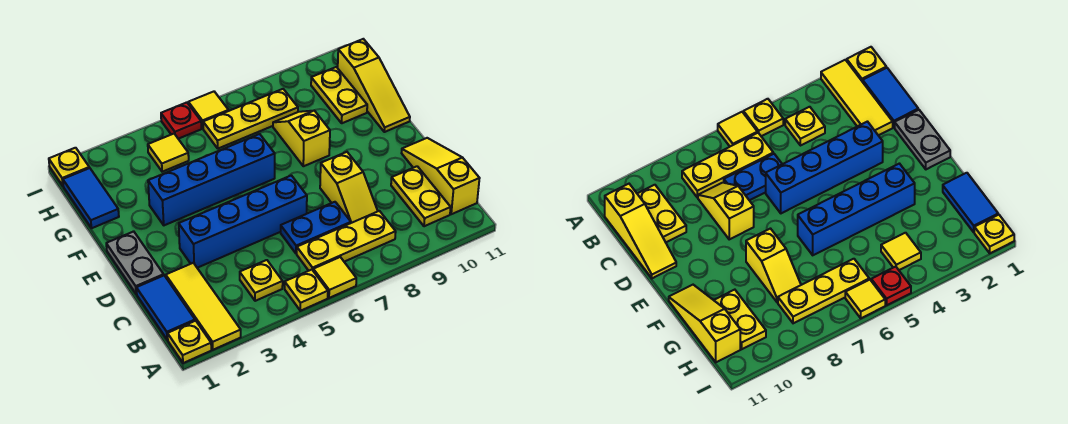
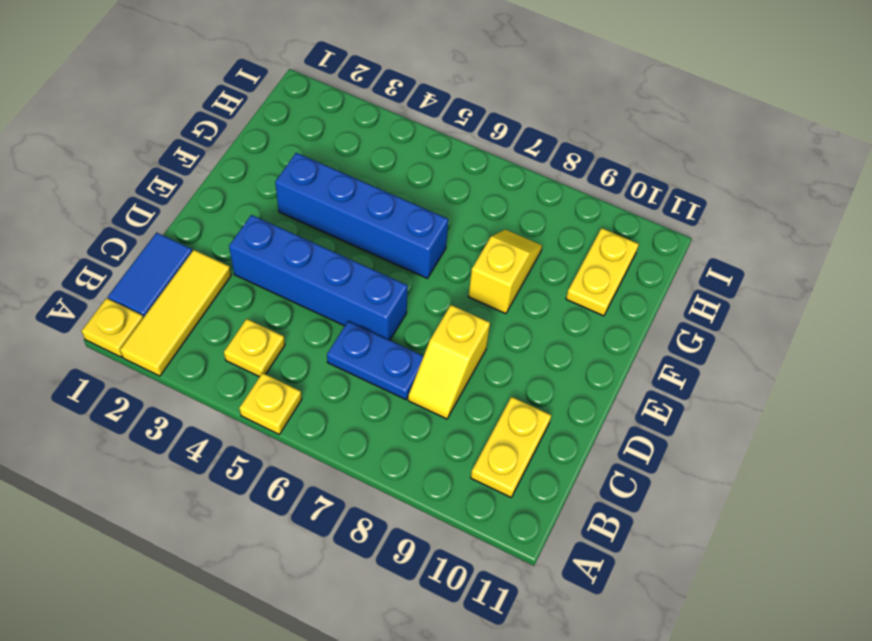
none -> yellow 1x1 tile [313,257,356,298]
none -> yellow 1x3 plate [297,211,396,271]
none -> yellow 1x3 slope [402,138,480,214]

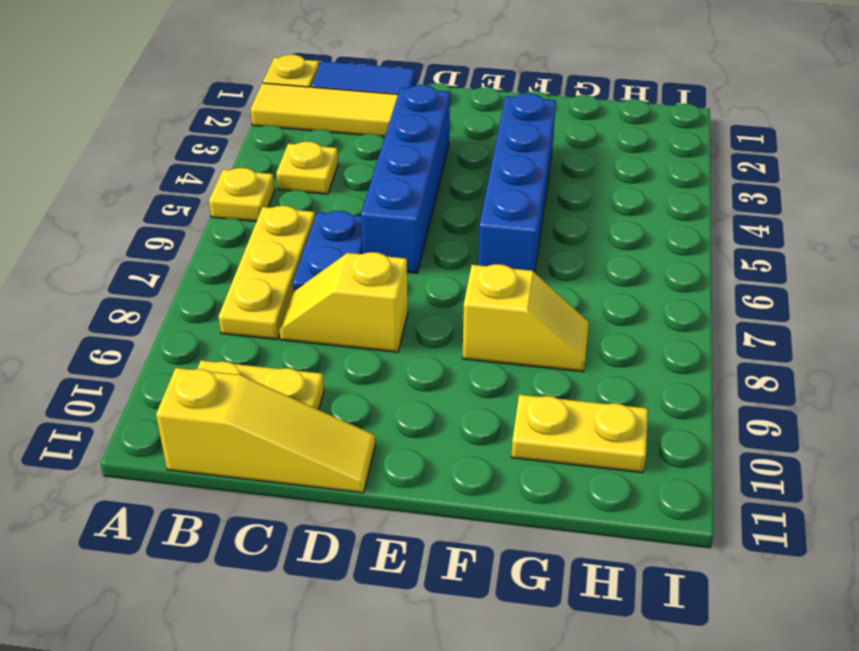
none -> yellow 1x1 tile [313,257,356,298]
none -> grey 1x2 plate [106,231,164,294]
none -> yellow 1x3 slope [338,39,410,132]

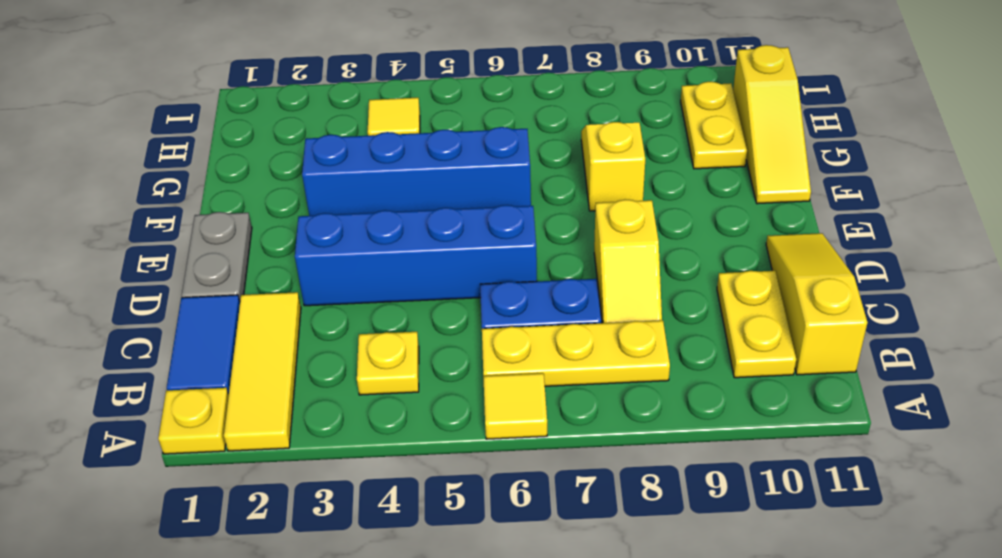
none -> yellow 1x1 plate [285,270,328,311]
none -> blue 1x2 tile [63,168,119,228]
none -> yellow 1x3 plate [203,89,298,149]

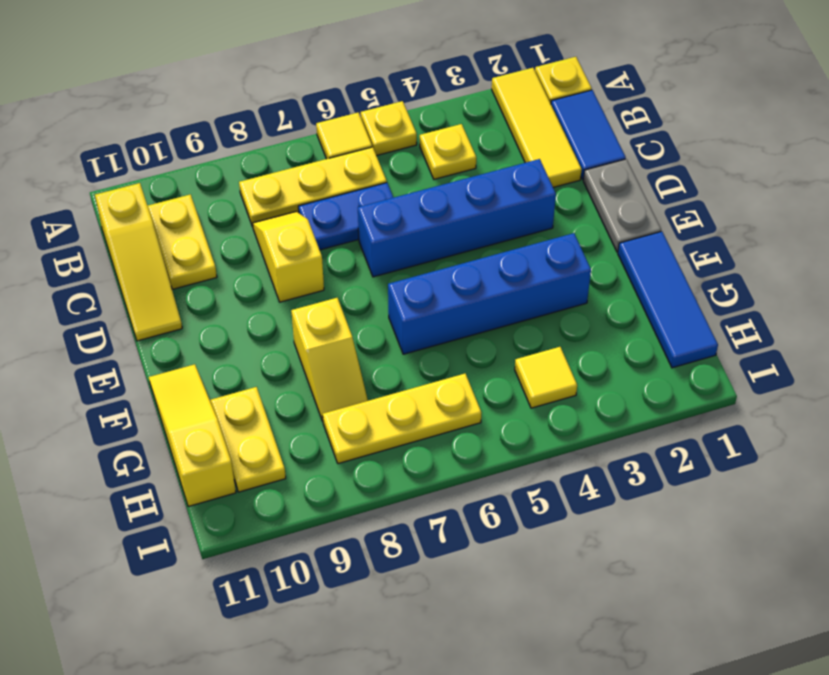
blue 1x3 tile [618,232,718,368] -> blue 1x2 tile [63,168,119,228]
none -> yellow 1x1 plate [49,148,89,186]
none -> red 1x1 plate [161,102,201,139]
none -> yellow 1x1 tile [188,92,229,128]

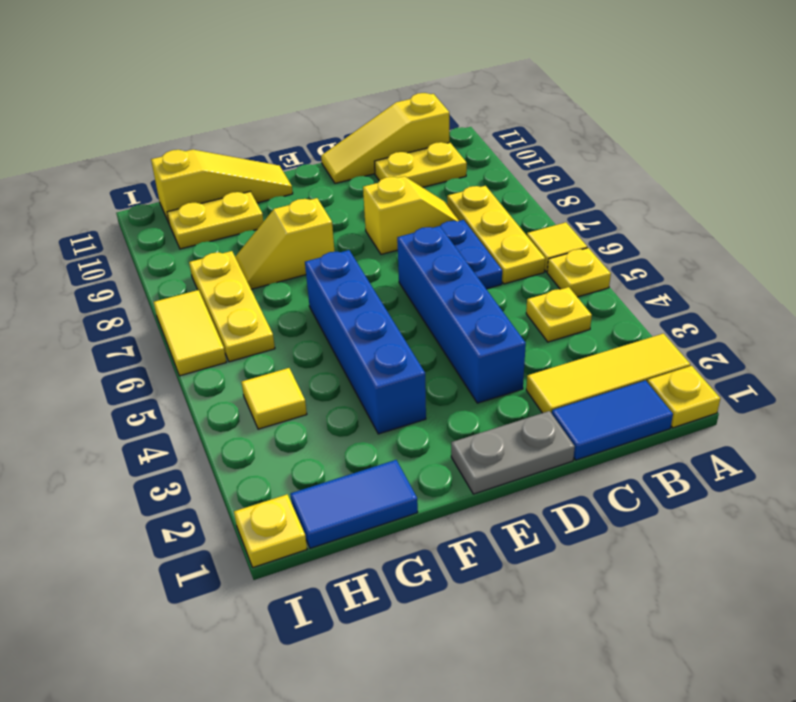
yellow 1x2 tile [154,290,226,376] -> yellow 1x1 tile [188,92,229,128]
none -> red 1x1 plate [161,102,201,139]

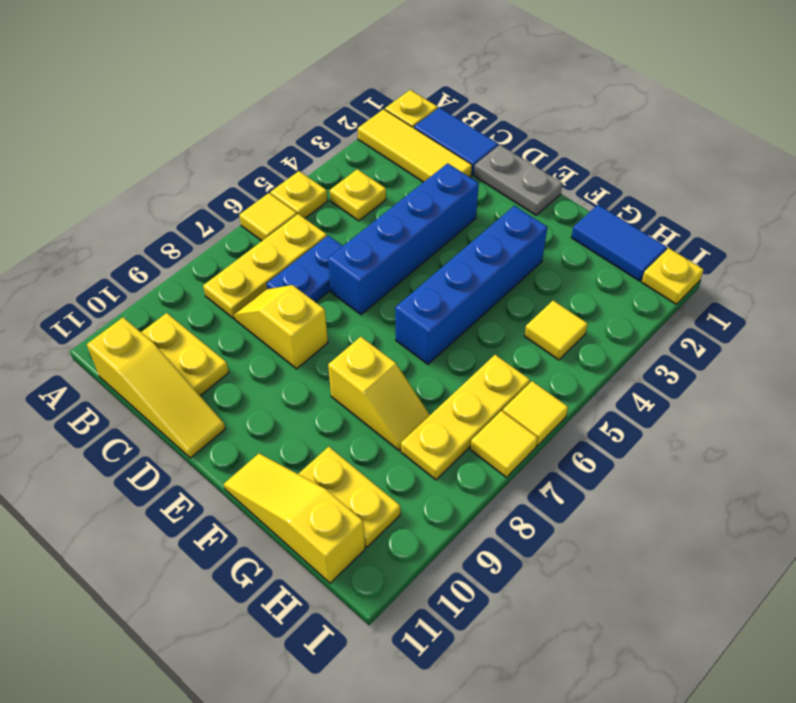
yellow 1x1 tile [470,411,538,477] -> none
none -> red 1x1 plate [161,102,201,139]

